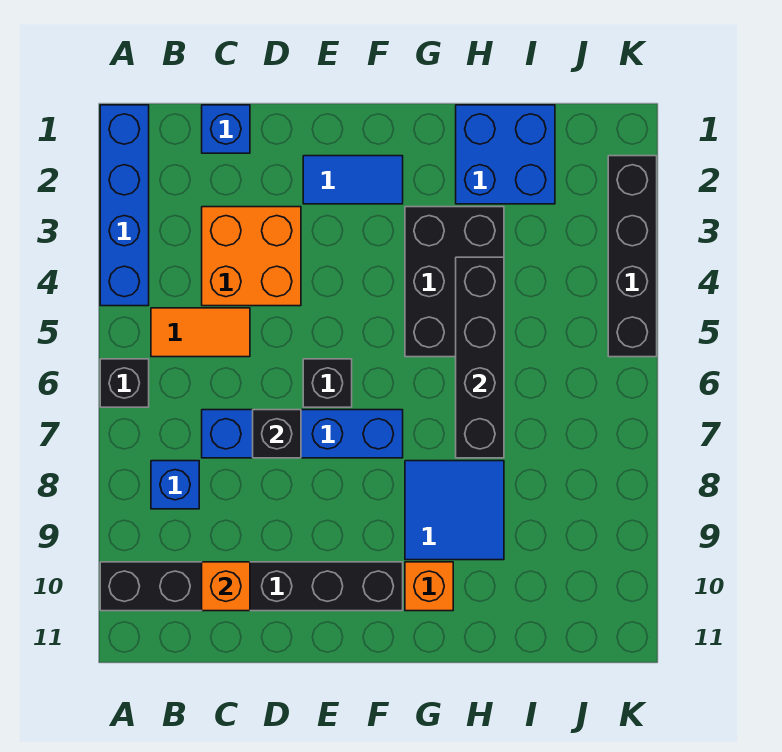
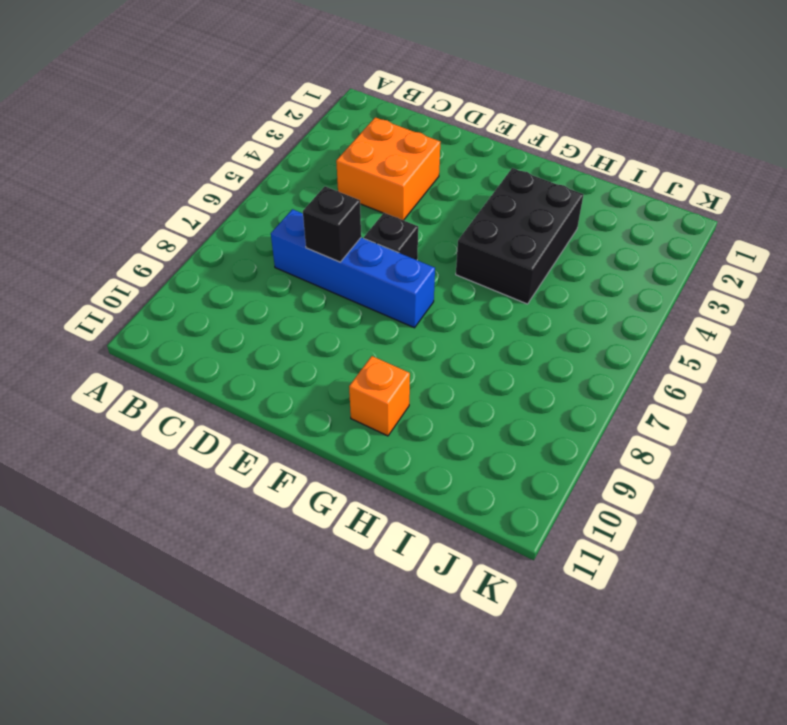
none -> blue 1x4 brick [100,105,149,306]
none -> black 1x1 brick [100,359,149,407]
none -> black 1x6 brick [100,562,403,611]

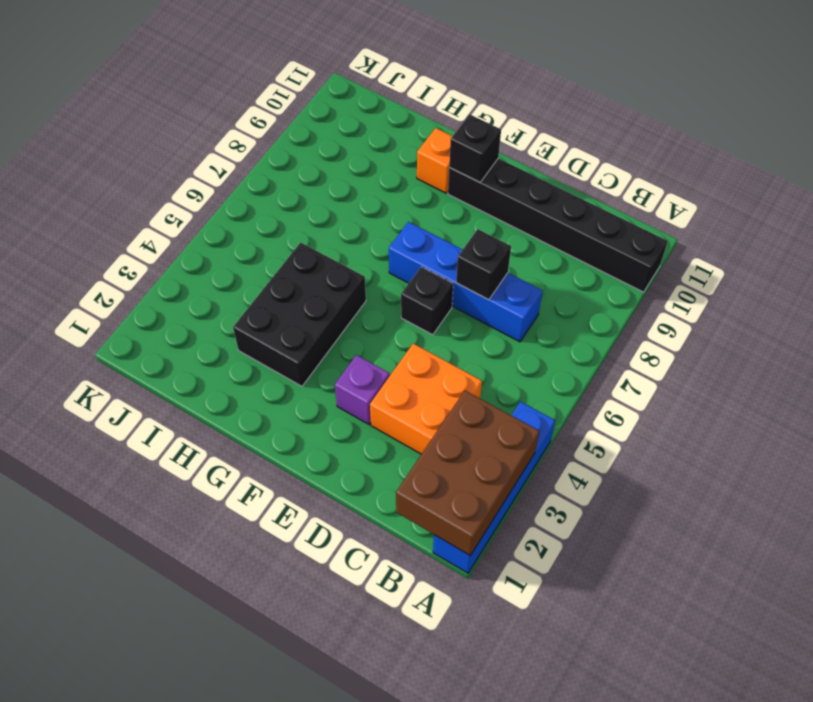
brown 2x3 brick [396,391,539,555] -> none
purple 1x1 brick [335,355,390,424] -> none
black 1x1 brick [449,114,501,182] -> black 1x1 brick moved to [100,359,149,407]
none -> orange 1x2 tile [151,308,250,357]
none -> blue 1x1 brick [151,461,199,509]
none -> blue 1x1 brick [202,105,250,153]

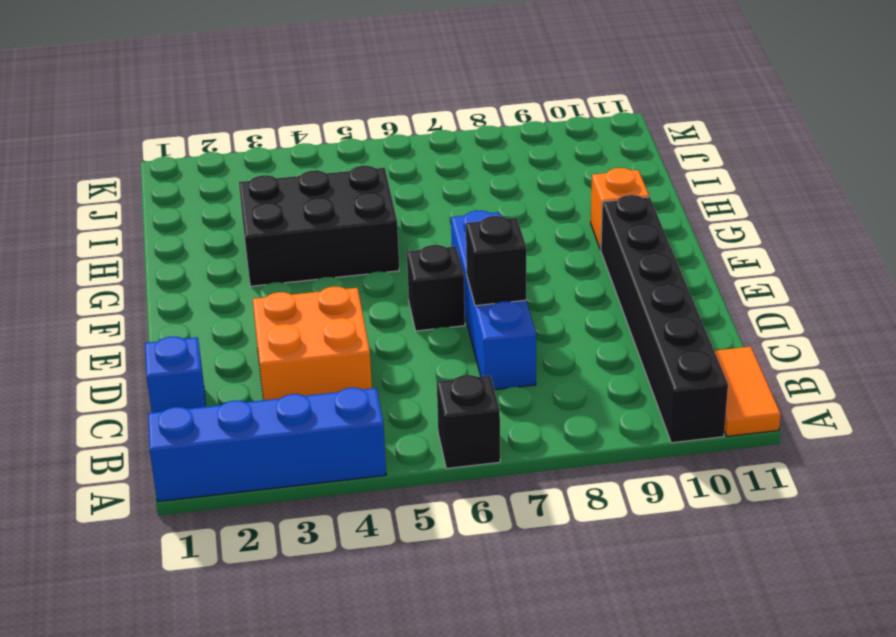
orange 1x2 tile [714,347,781,436] -> orange 1x2 tile moved to [151,308,250,357]
none -> blue 1x1 brick [151,461,199,509]
none -> blue 1x2 tile [303,156,403,204]
none -> blue 2x2 tile [405,461,504,560]

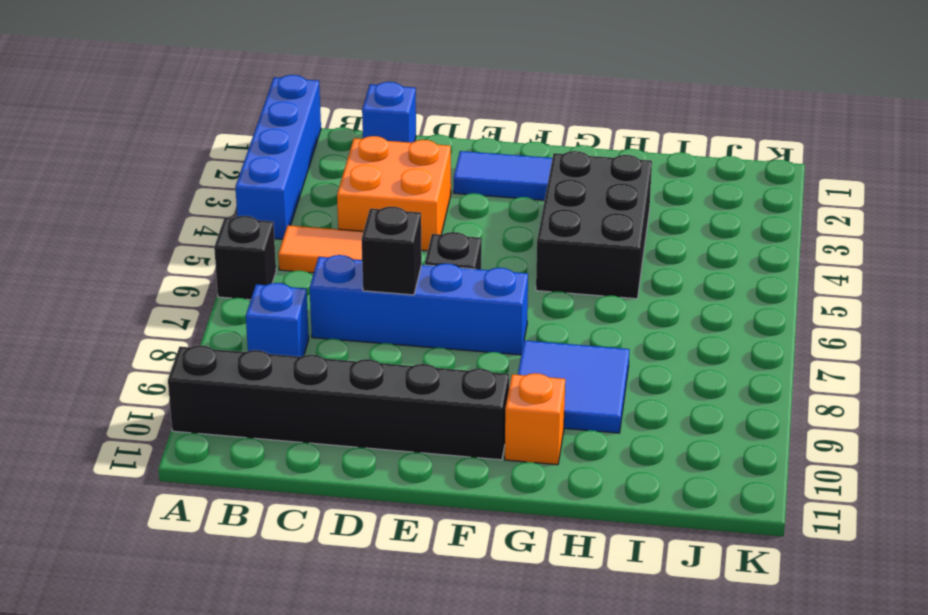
none -> blue 2x2 brick [456,105,555,204]
none -> black 1x4 brick [608,156,657,357]
none -> orange 1x1 brick [202,562,250,611]

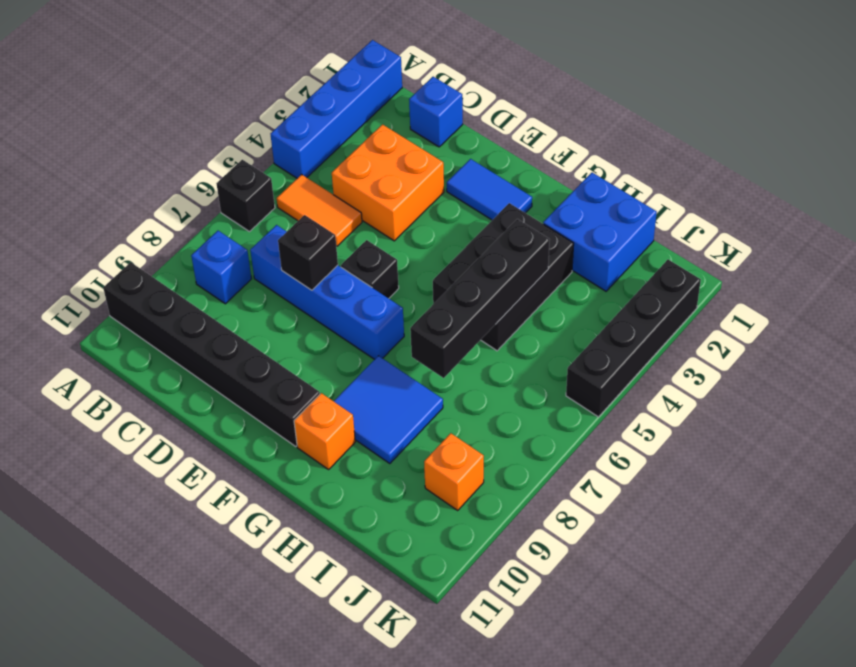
orange 1x1 brick [424,433,484,510] -> orange 1x1 brick moved to [202,562,250,611]

